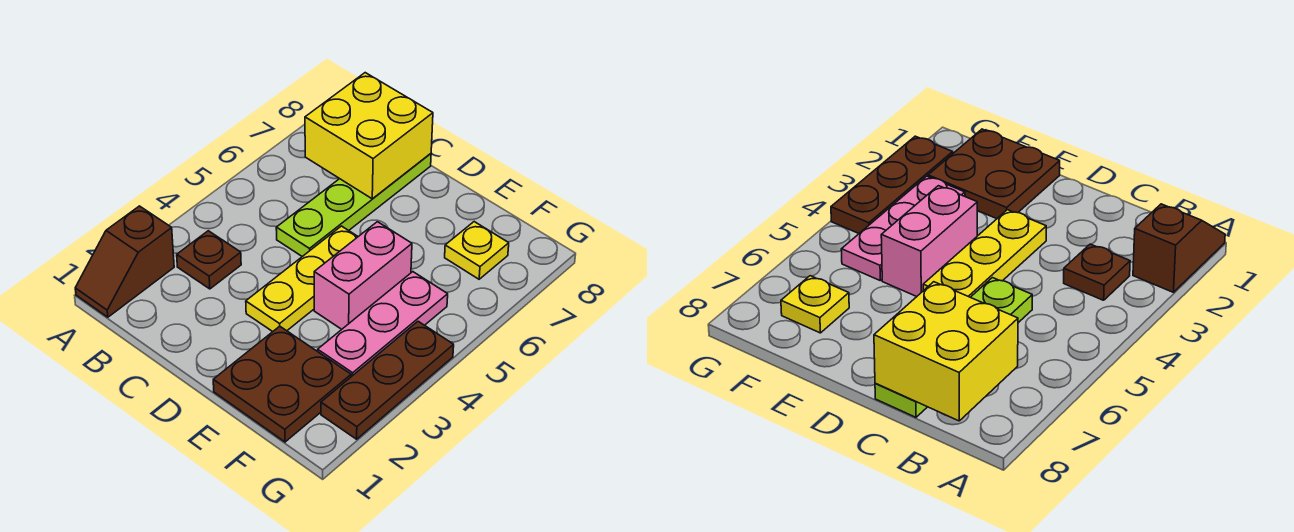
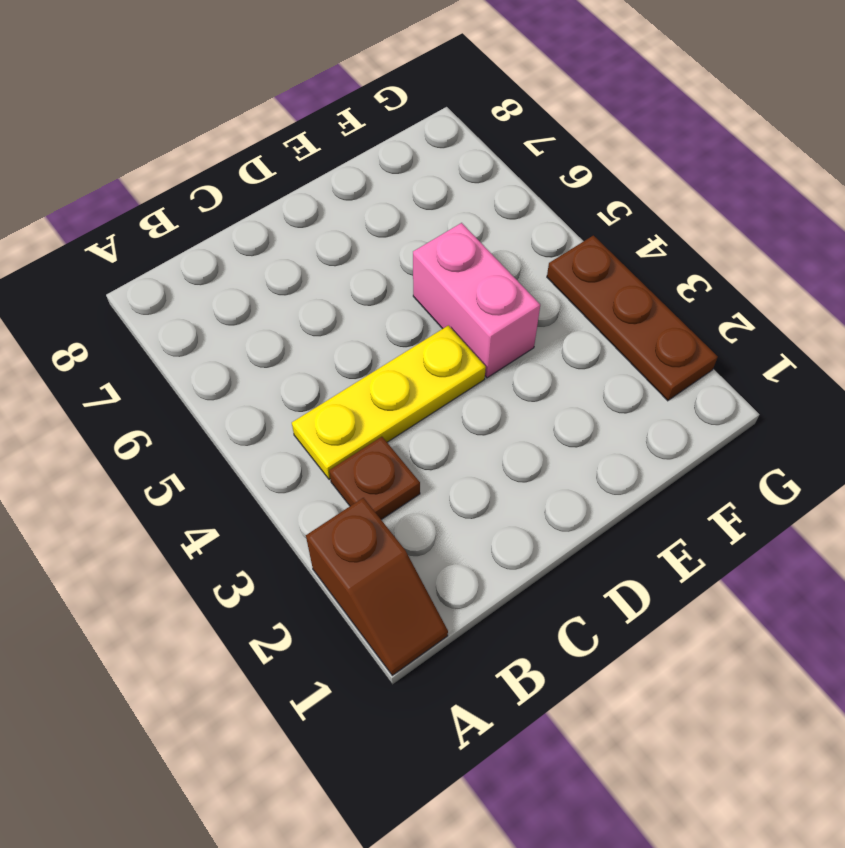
yellow 1x3 plate [292,325,486,480] -> yellow 1x3 plate turned to [246,226,358,332]
none -> lime 1x4 plate [276,154,431,257]
none -> brown 2x2 plate [213,326,351,442]

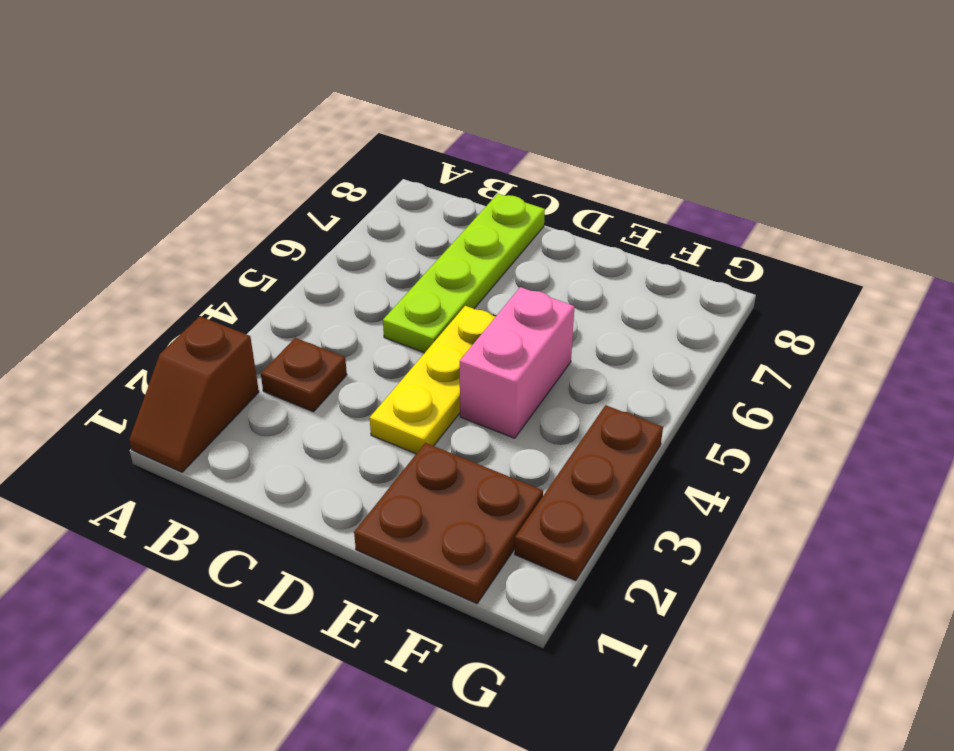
none -> pink 1x3 plate [318,272,448,377]
none -> yellow 1x1 plate [445,222,509,279]

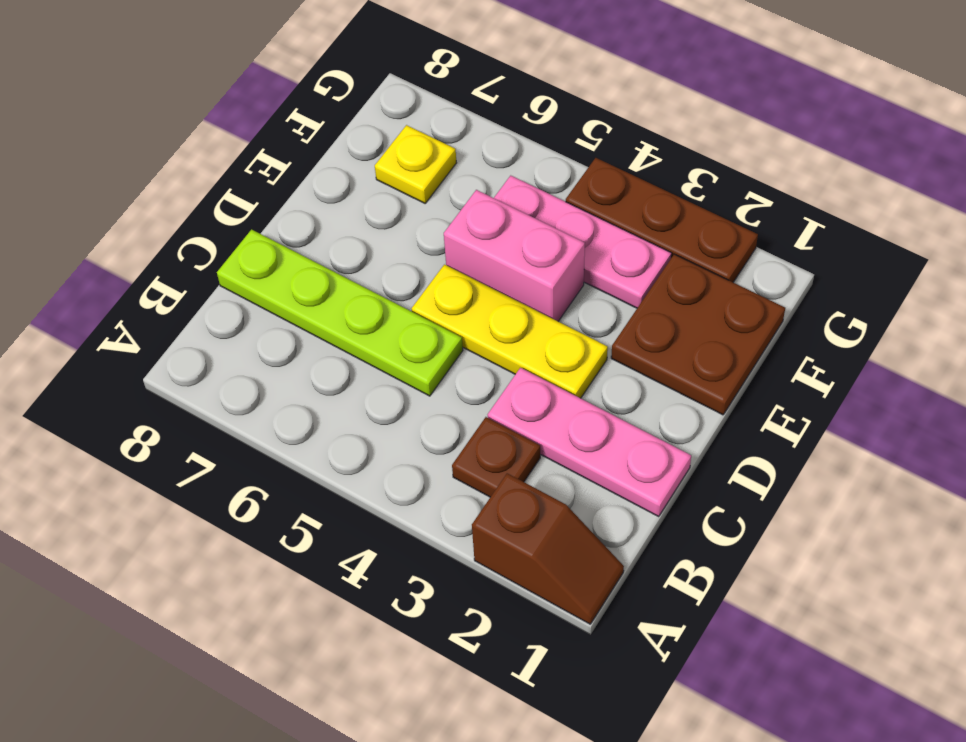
pink 1x3 plate [488,368,691,516] -> none
none -> yellow 2x2 brick [305,73,433,199]

